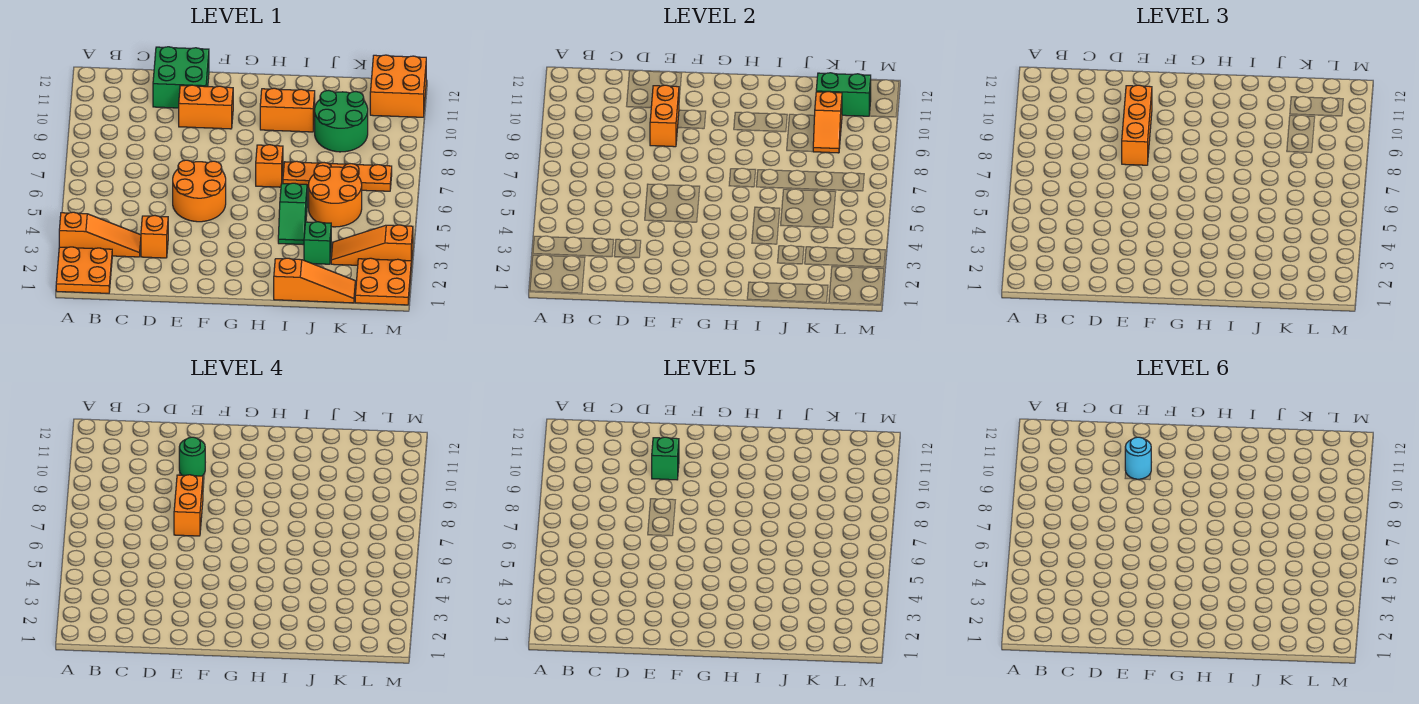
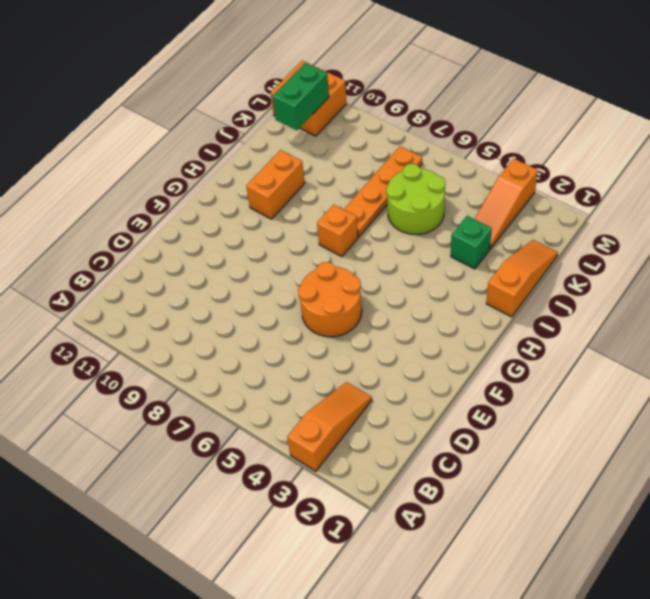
lime 2x2 round brick [386,164,446,234] -> orange 2x2 round brick [309,165,362,227]
none -> orange 2x2 plate [56,247,112,293]
none -> orange 1x1 brick [141,216,168,258]
none -> green 2x2 brick [153,47,209,108]

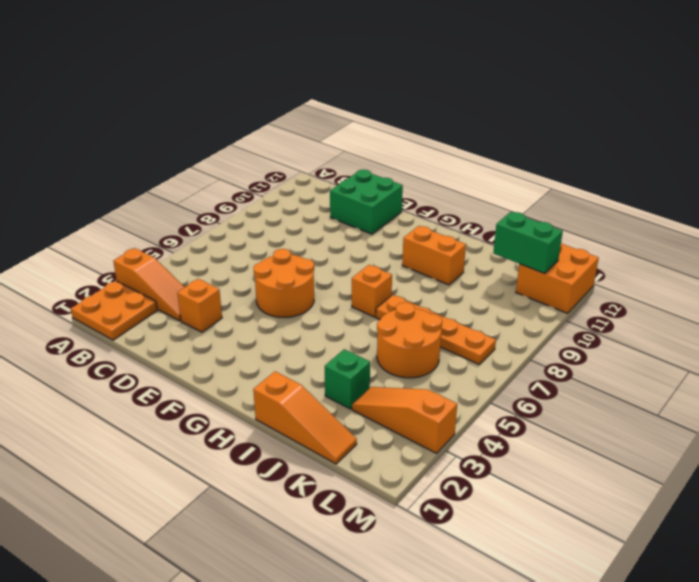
none -> orange 1x2 brick [179,85,233,129]
none -> green 1x2 slope [278,183,307,245]
none -> green 2x2 round brick [315,90,368,152]

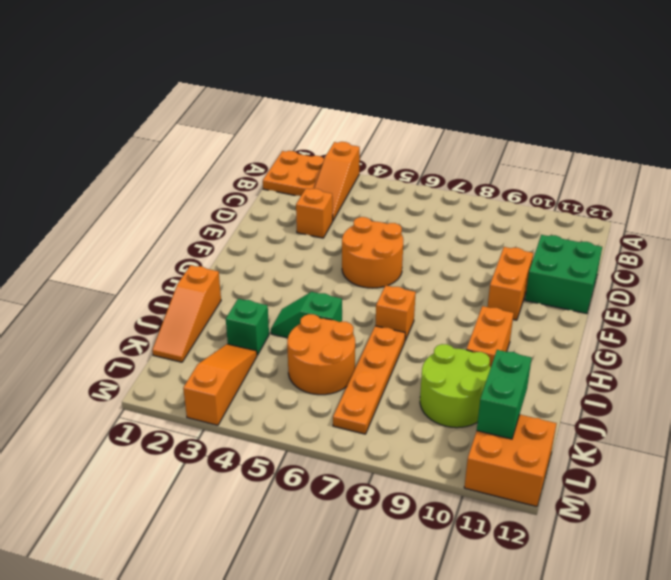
lime 2x2 round brick [420,344,491,428] -> green 2x2 round brick [315,90,368,152]
none -> orange 2x2 plate [355,258,411,305]
none -> orange 1x2 brick [650,85,679,147]
none -> orange 1x2 slope [813,91,842,153]

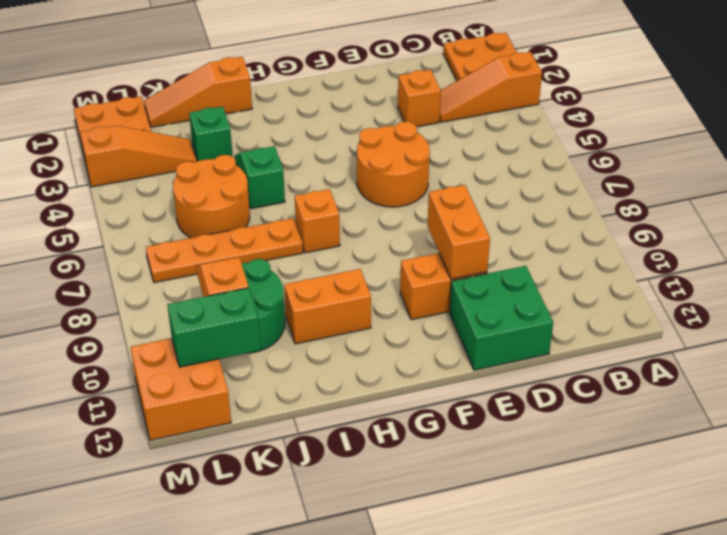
none -> orange 1x3 brick [1122,85,1152,165]
none -> orange 1x2 brick [174,475,203,536]
none -> green 1x1 round brick [179,437,205,476]

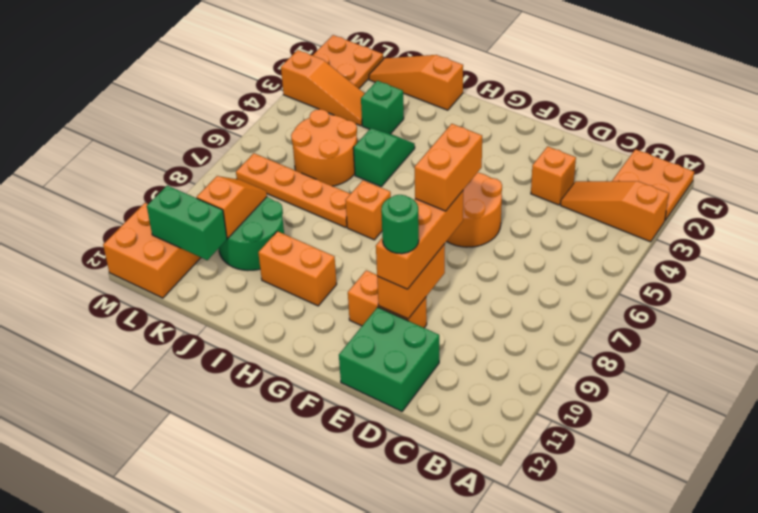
none -> green 1x1 brick [652,437,679,480]
none -> cyan 1x1 round brick [1125,437,1151,479]

